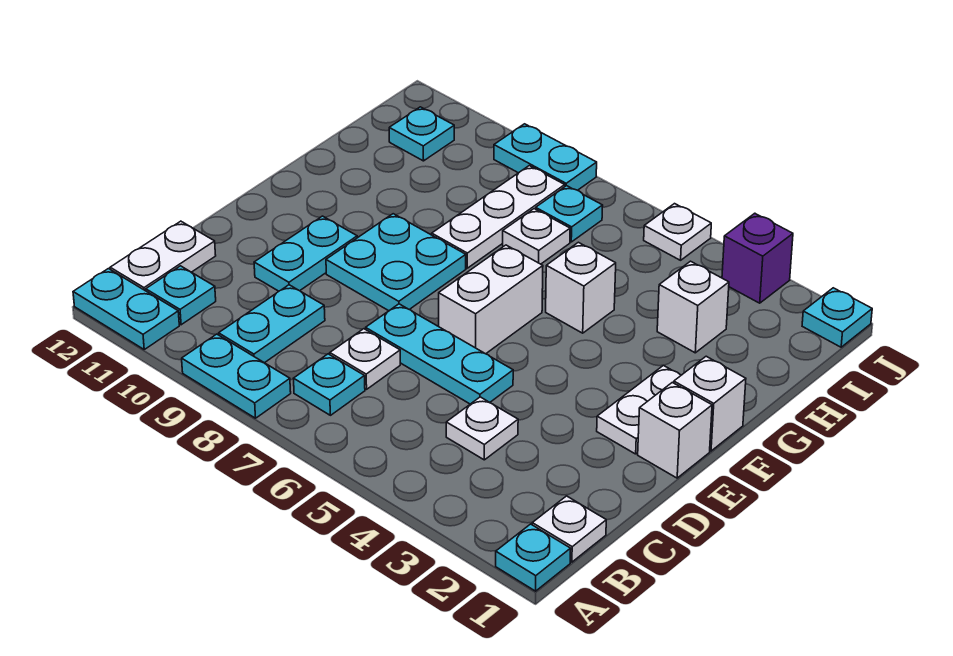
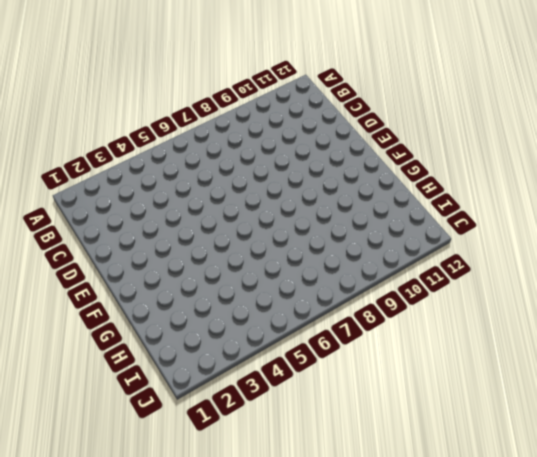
none -> cyan 1x1 plate [496,524,571,591]
none -> cyan 1x2 plate [182,334,291,418]
none -> cyan 1x2 plate [73,269,179,349]

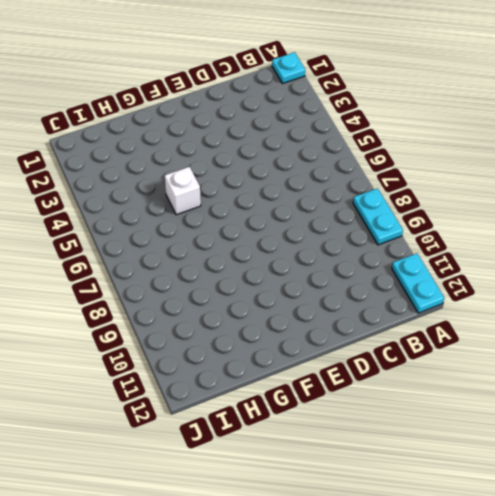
none -> white 1x1 plate [532,496,606,562]
none -> cyan 1x1 plate [294,354,365,415]
none -> cyan 1x2 plate [219,285,325,363]

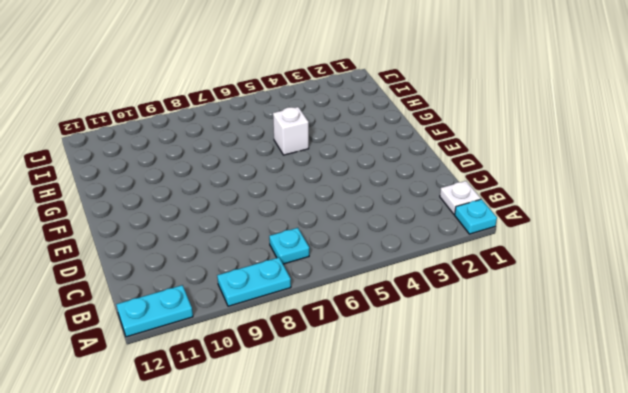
none -> cyan 1x2 plate [219,285,325,363]
none -> cyan 1x1 plate [146,266,216,325]
none -> white 1x2 plate [110,221,216,291]

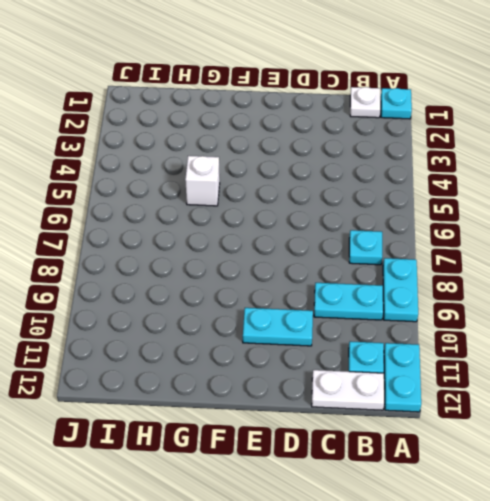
none -> white 1x1 plate [446,397,518,460]
none -> white 1x1 plate [330,329,400,389]
none -> cyan 1x3 plate [366,304,513,404]

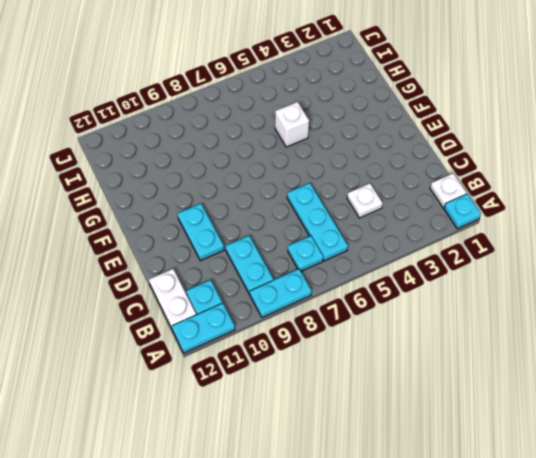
cyan 1x3 plate [287,183,348,261] -> cyan 1x3 plate turned to [366,304,513,404]
none -> white 1x1 plate [330,329,400,389]
none -> white 1x1 brick [638,382,712,478]
none -> white 1x2 plate [597,365,681,454]

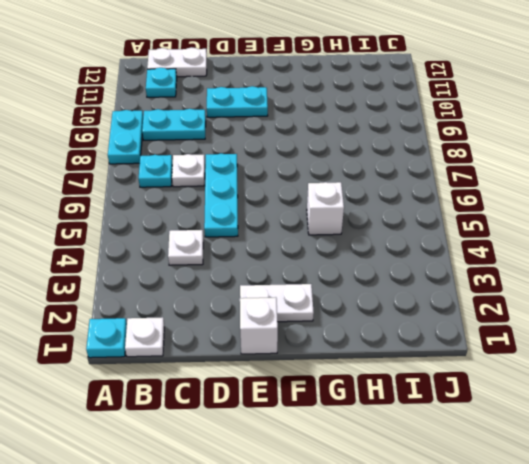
none -> cyan 1x2 plate [73,269,179,349]
none -> white 1x2 brick [439,245,543,354]
none -> cyan 2x2 plate [326,214,466,311]

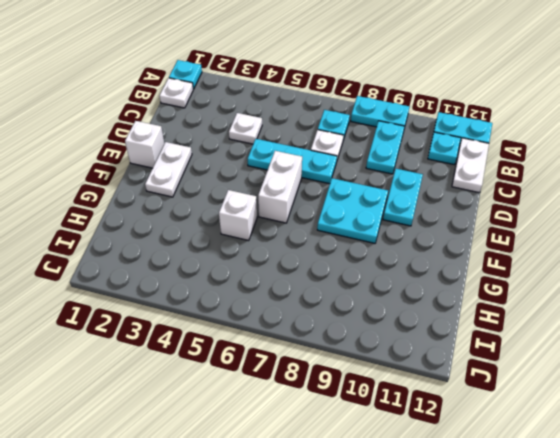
none -> white 1x1 brick [674,356,746,451]
none -> white 1x3 plate [432,166,565,268]
none -> white 1x1 brick [657,261,729,353]

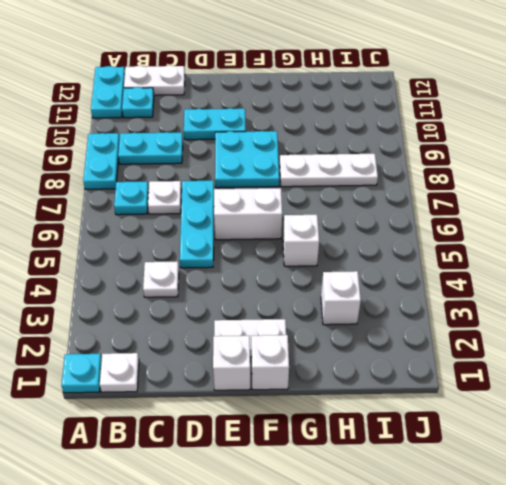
none -> white 1x1 plate [503,209,570,264]
none -> cyan 1x1 plate [536,186,603,242]
none -> cyan 1x1 plate [389,107,454,161]

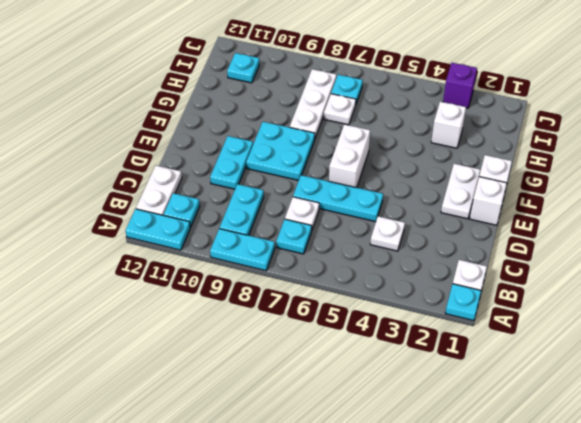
none -> white 1x1 brick [546,242,616,333]
none -> cyan 1x1 plate [802,288,872,347]
none -> white 1x1 plate [644,204,711,260]

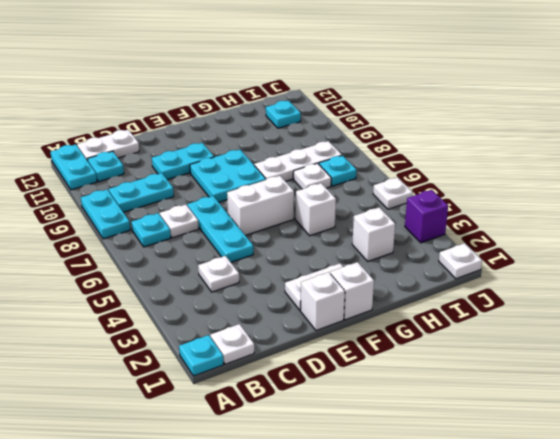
white 1x1 plate [439,243,482,279] -> cyan 1x1 plate [802,288,872,347]
none -> cyan 1x2 plate [494,124,597,190]

